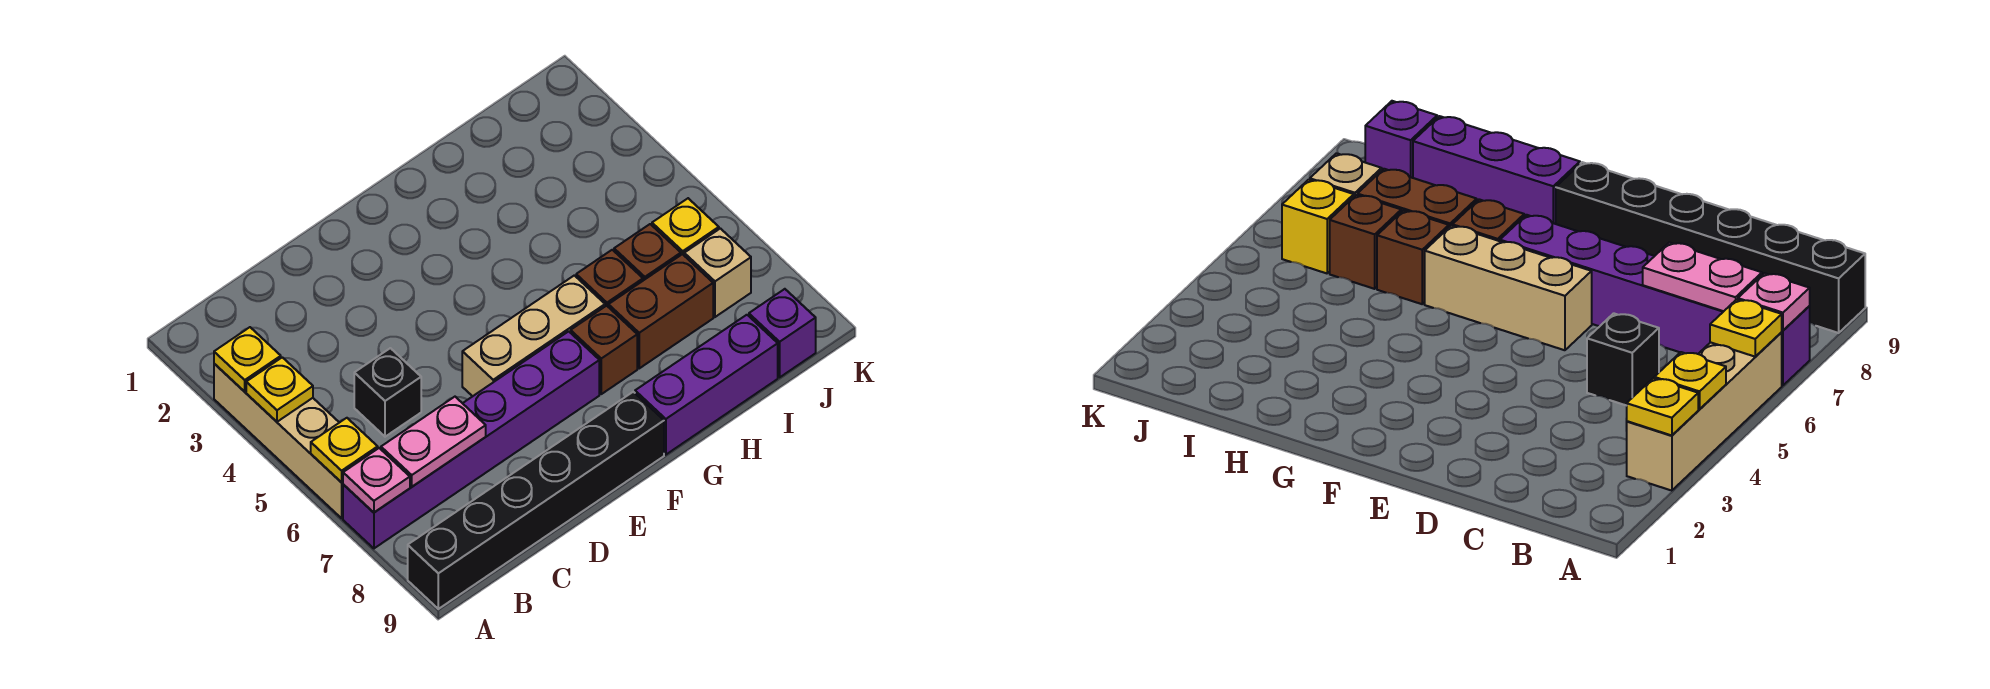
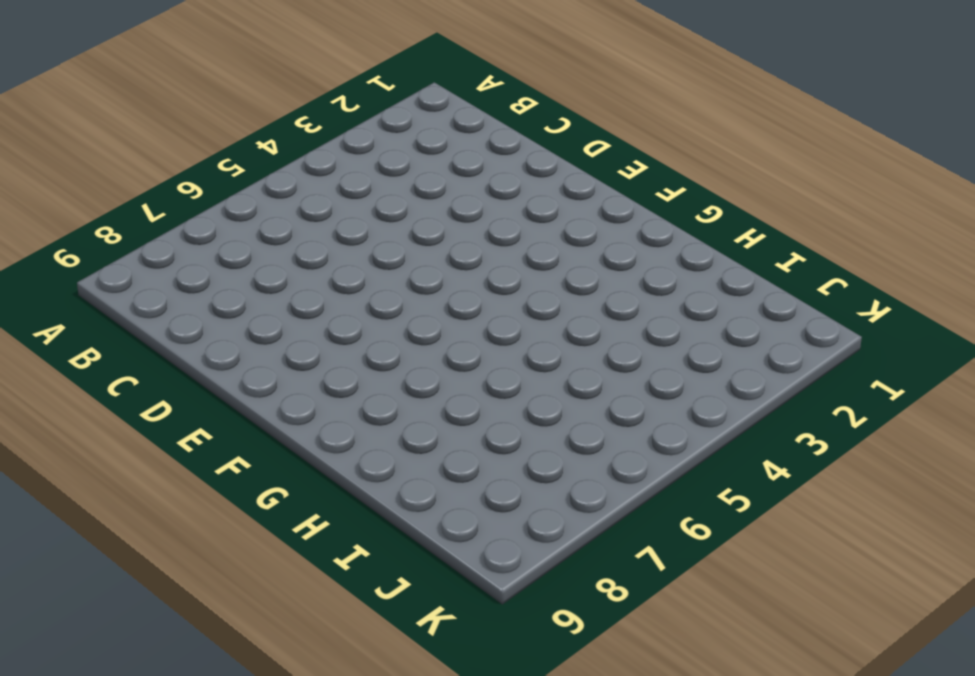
none -> tan 1x4 brick [214,364,343,518]
none -> purple 1x6 brick [343,331,599,548]
none -> black 1x6 brick [408,392,664,609]

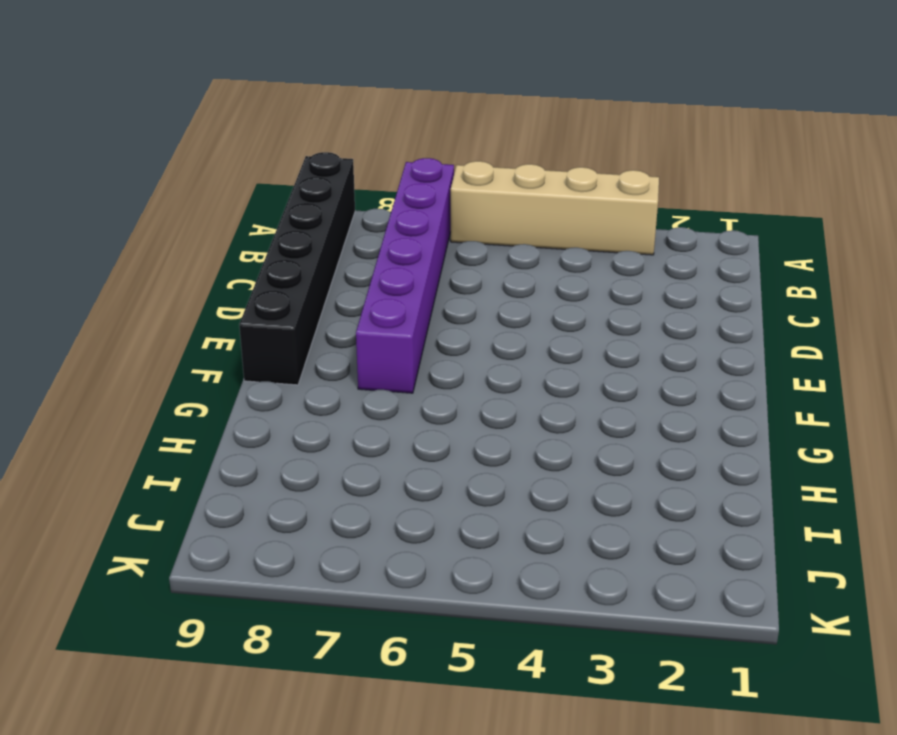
none -> black 1x1 brick [354,348,421,437]
none -> tan 1x3 brick [462,275,605,396]
none -> brown 1x1 brick [571,306,637,394]

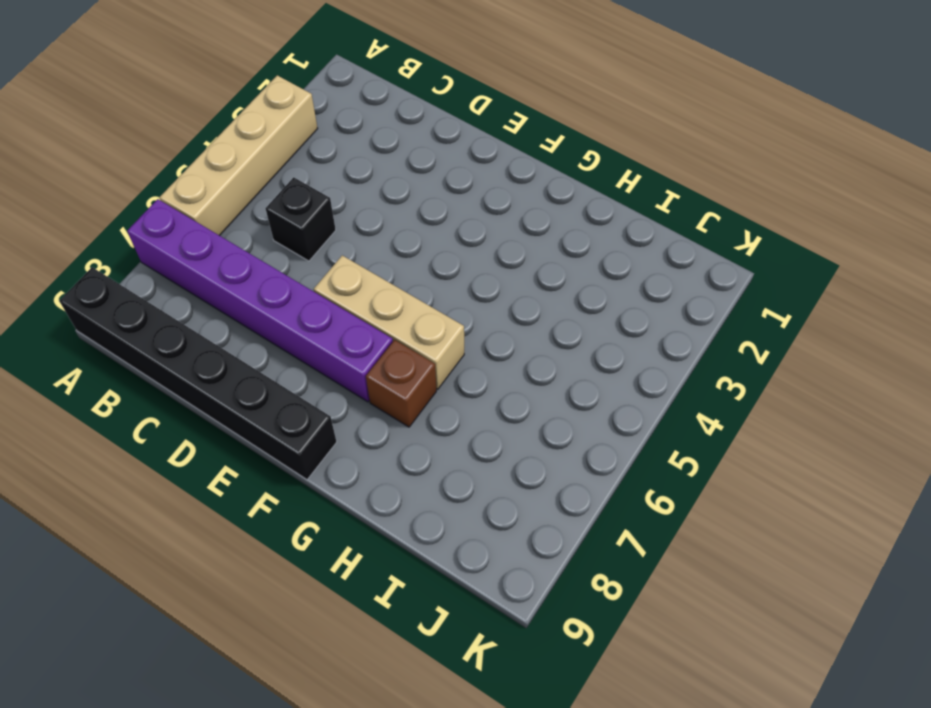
none -> purple 1x3 brick [635,315,778,455]
none -> brown 1x1 brick [576,250,643,306]
none -> brown 1x2 brick [608,254,713,368]

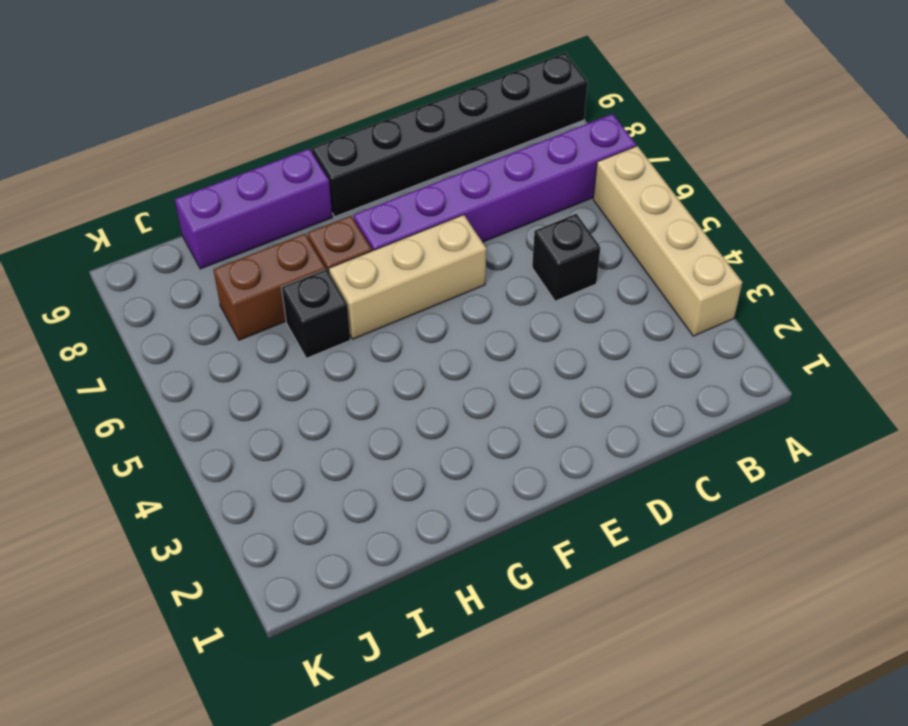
black 1x1 brick [282,269,350,358] -> brown 1x1 brick [576,250,643,306]
none -> brown 1x1 brick [614,224,681,280]
none -> yellow 1x1 brick [652,198,719,255]
none -> tan 1x1 brick [684,228,751,317]

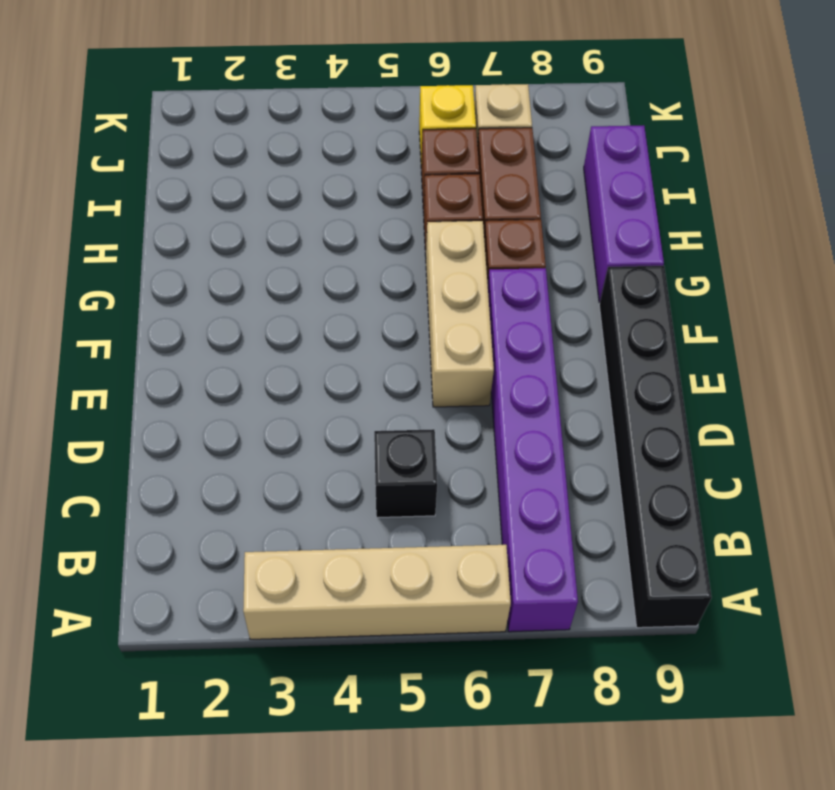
none -> purple 1x1 brick [749,289,816,377]
none -> yellow 1x1 plate [214,327,281,392]
none -> yellow 1x1 plate [246,357,313,422]

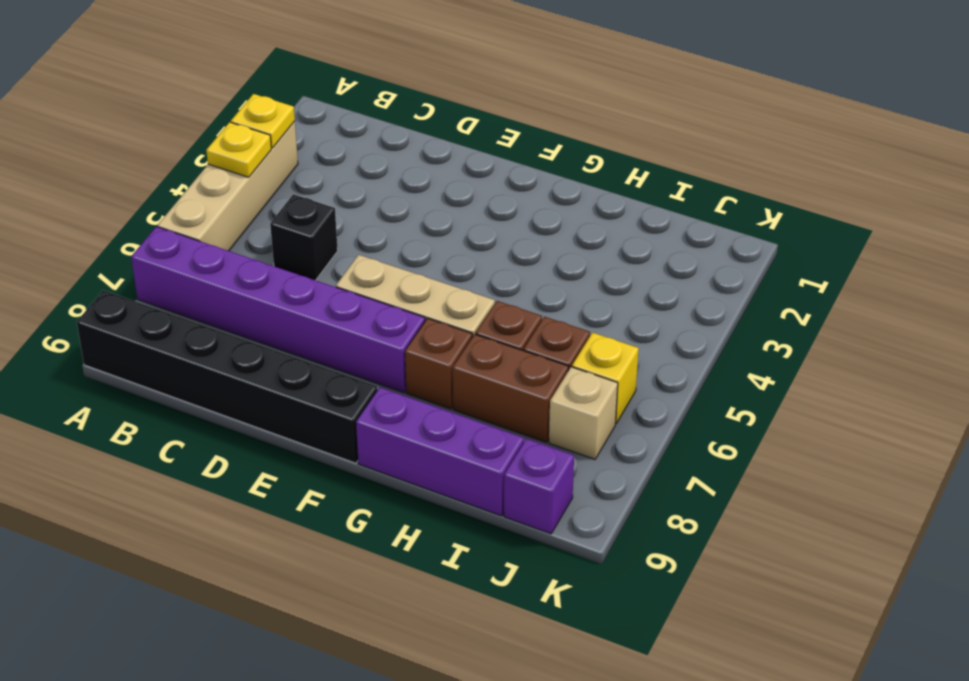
none -> yellow 1x1 plate [311,418,378,482]
none -> pink 1x1 plate [343,448,410,512]
none -> pink 1x2 plate [381,397,486,487]

